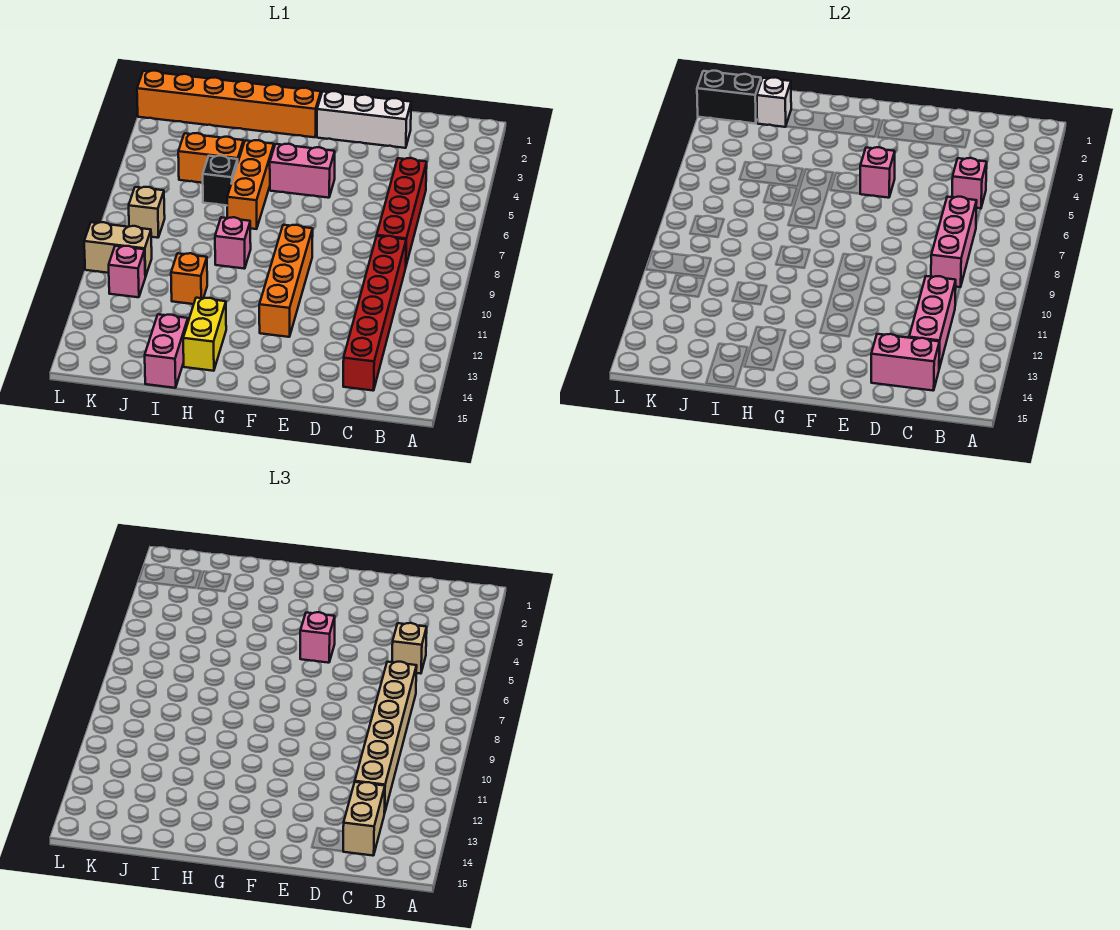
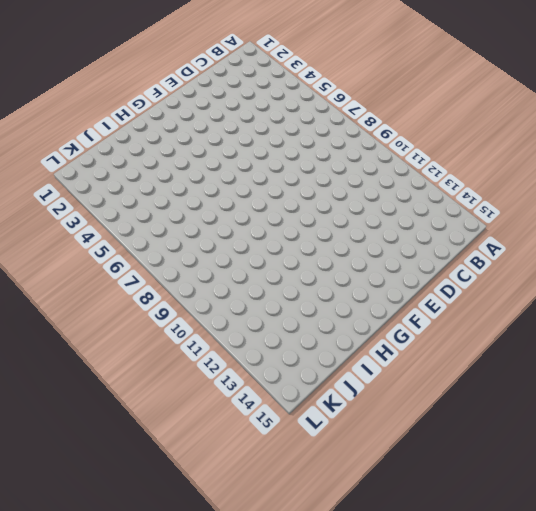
none -> red 1x4 brick [377,158,427,265]
none -> red 1x6 brick [343,236,406,391]
none -> white 1x3 brick [317,91,411,148]

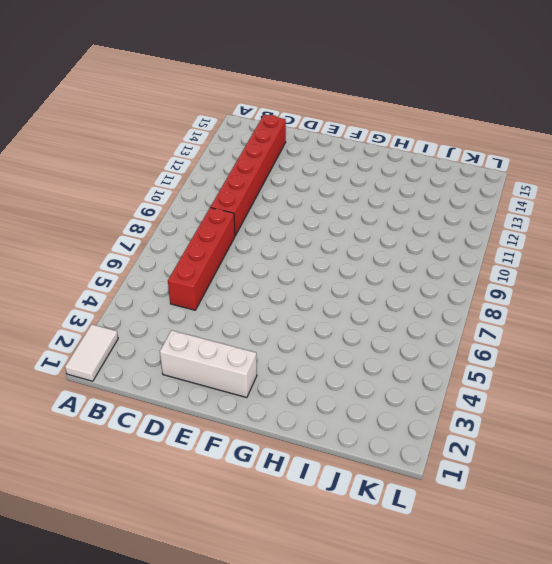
white 1x2 tile [65,324,118,381] -> none
none -> pink 1x2 brick [270,144,335,198]
none -> orange 1x4 brick [259,225,313,337]
none -> orange 1x6 brick [137,71,321,137]

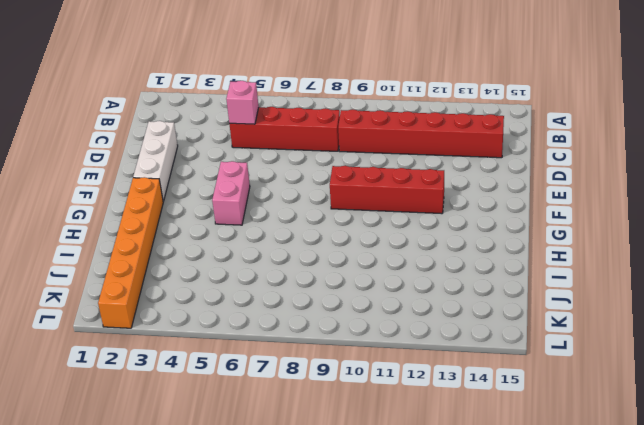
red 1x4 brick [330,166,444,214] -> orange 1x4 brick [259,225,313,337]
none -> orange 1x3 brick [227,140,274,229]
none -> pink 1x1 brick [215,217,251,269]
none -> yellow 1x2 brick [183,298,226,371]

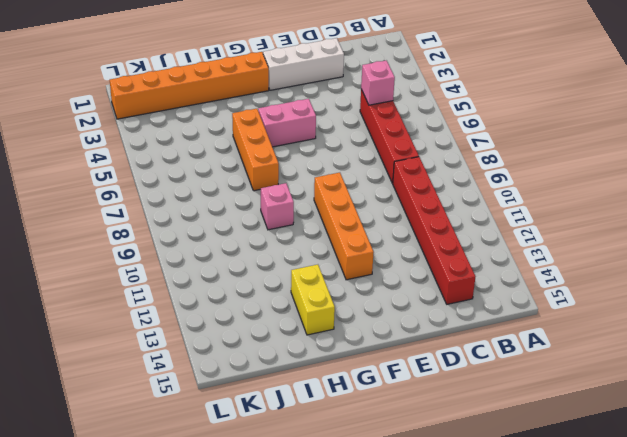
none -> orange 1x2 brick [178,133,243,183]
none -> black 1x1 brick [203,156,238,205]
none -> orange 1x1 brick [171,253,207,304]

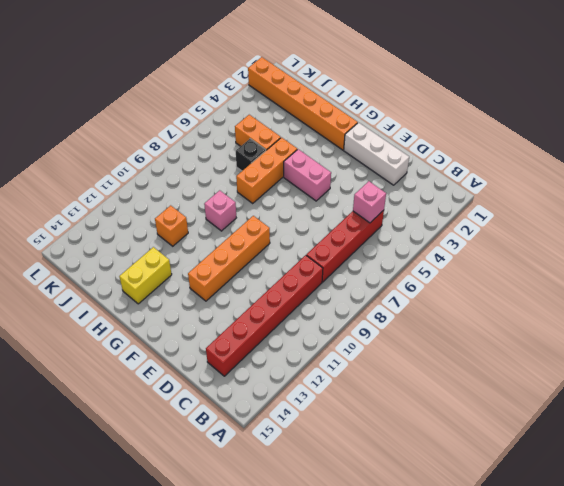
none -> pink 1x2 brick [145,314,188,388]
none -> tan 1x1 brick [129,187,165,238]
none -> tan 1x2 brick [84,222,152,277]

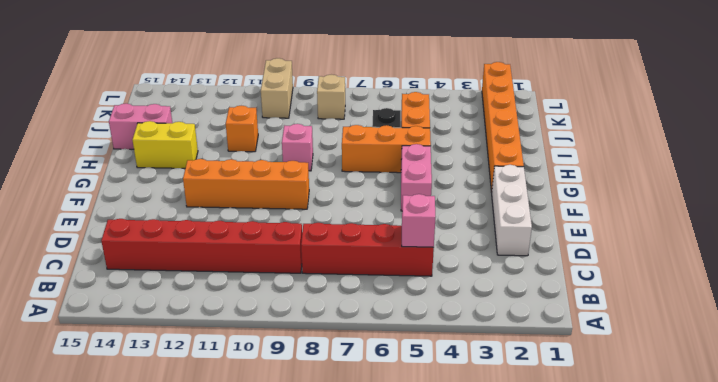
none -> pink 1x1 brick [109,246,145,297]
none -> pink 1x3 brick [931,197,977,287]
none -> pink 1x3 brick [909,276,956,368]

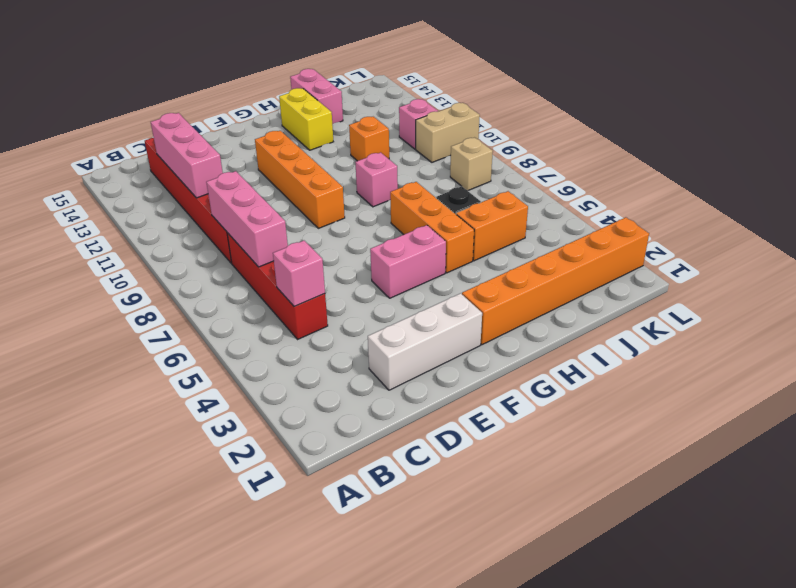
none -> pink 1x2 brick [871,334,939,391]
none -> pink 1x1 brick [860,147,895,198]
none -> white 1x1 brick [757,77,791,127]

